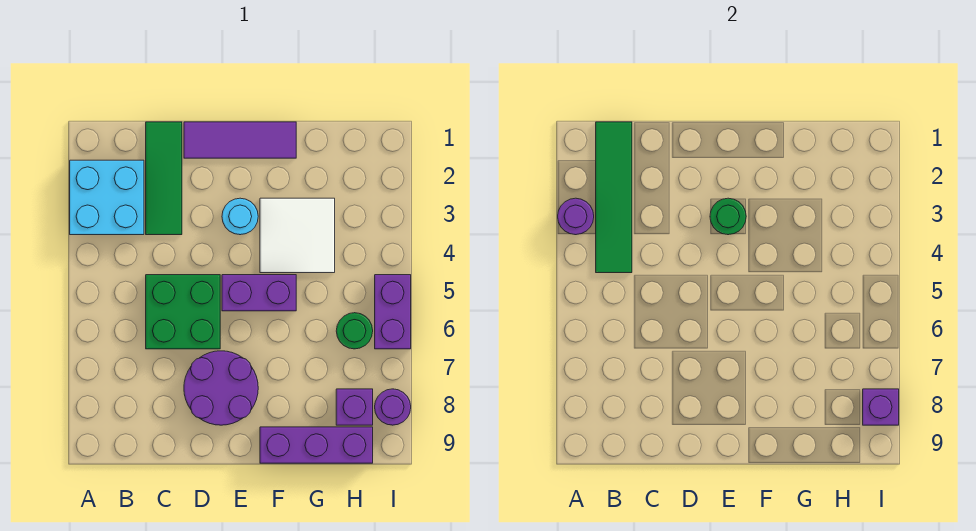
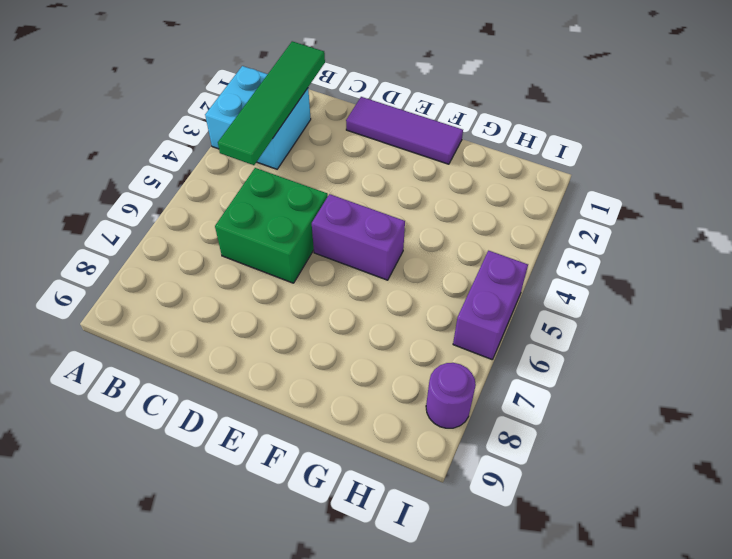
none -> green 1x3 tile [146,122,182,235]
none -> purple 2x2 round brick [184,351,258,425]
none -> cyan 1x1 round brick [222,198,258,235]

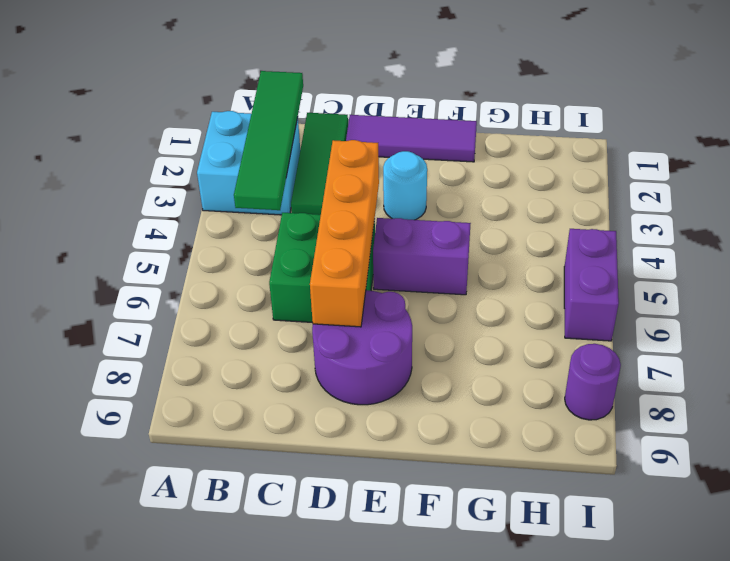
orange 1x4 brick [310,140,379,327] -> none
none -> white 2x2 tile [260,198,335,273]
none -> purple 1x3 brick [260,427,373,463]
none -> green 1x1 round brick [336,313,373,349]

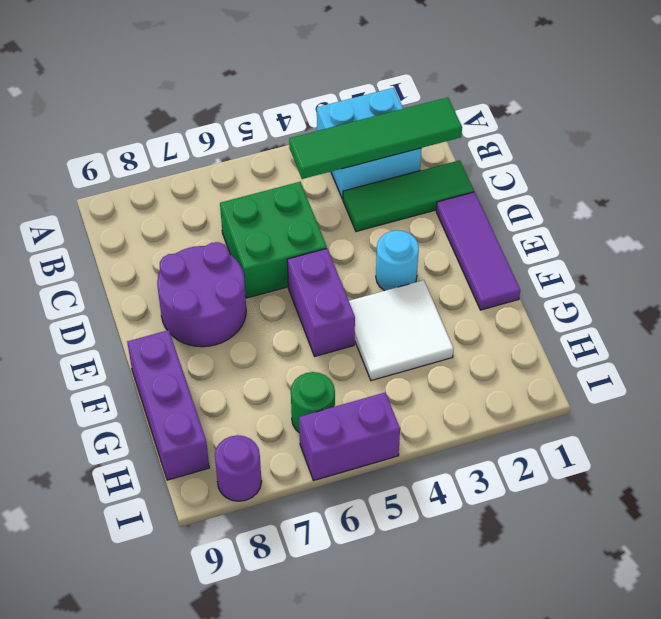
none -> purple 1x1 brick [336,389,373,425]
none -> purple 1x1 round brick [558,198,594,235]
none -> green 1x1 round brick [710,198,746,235]

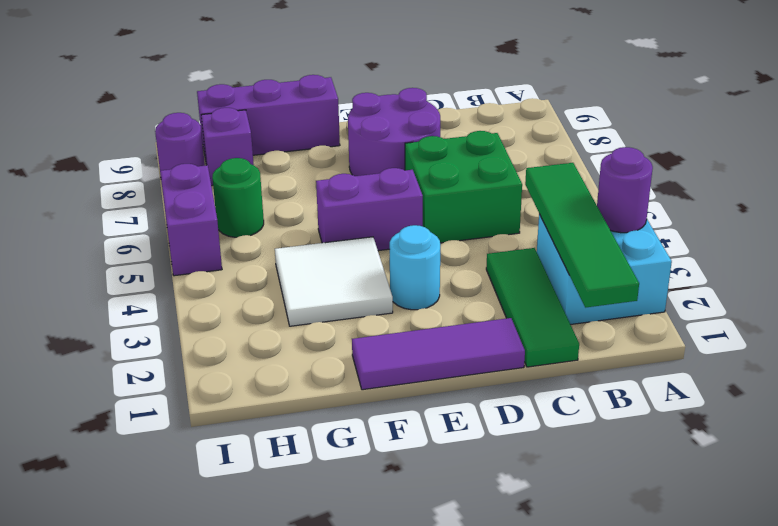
none -> green 1x1 round brick [710,198,746,235]
none -> purple 1x1 brick [863,389,899,425]

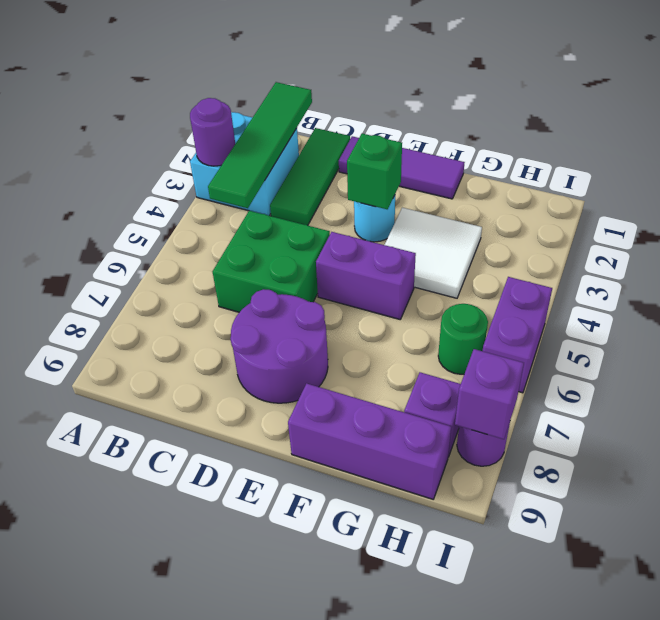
green 1x1 brick [347,134,402,209] -> green 1x1 round brick [710,198,746,235]

